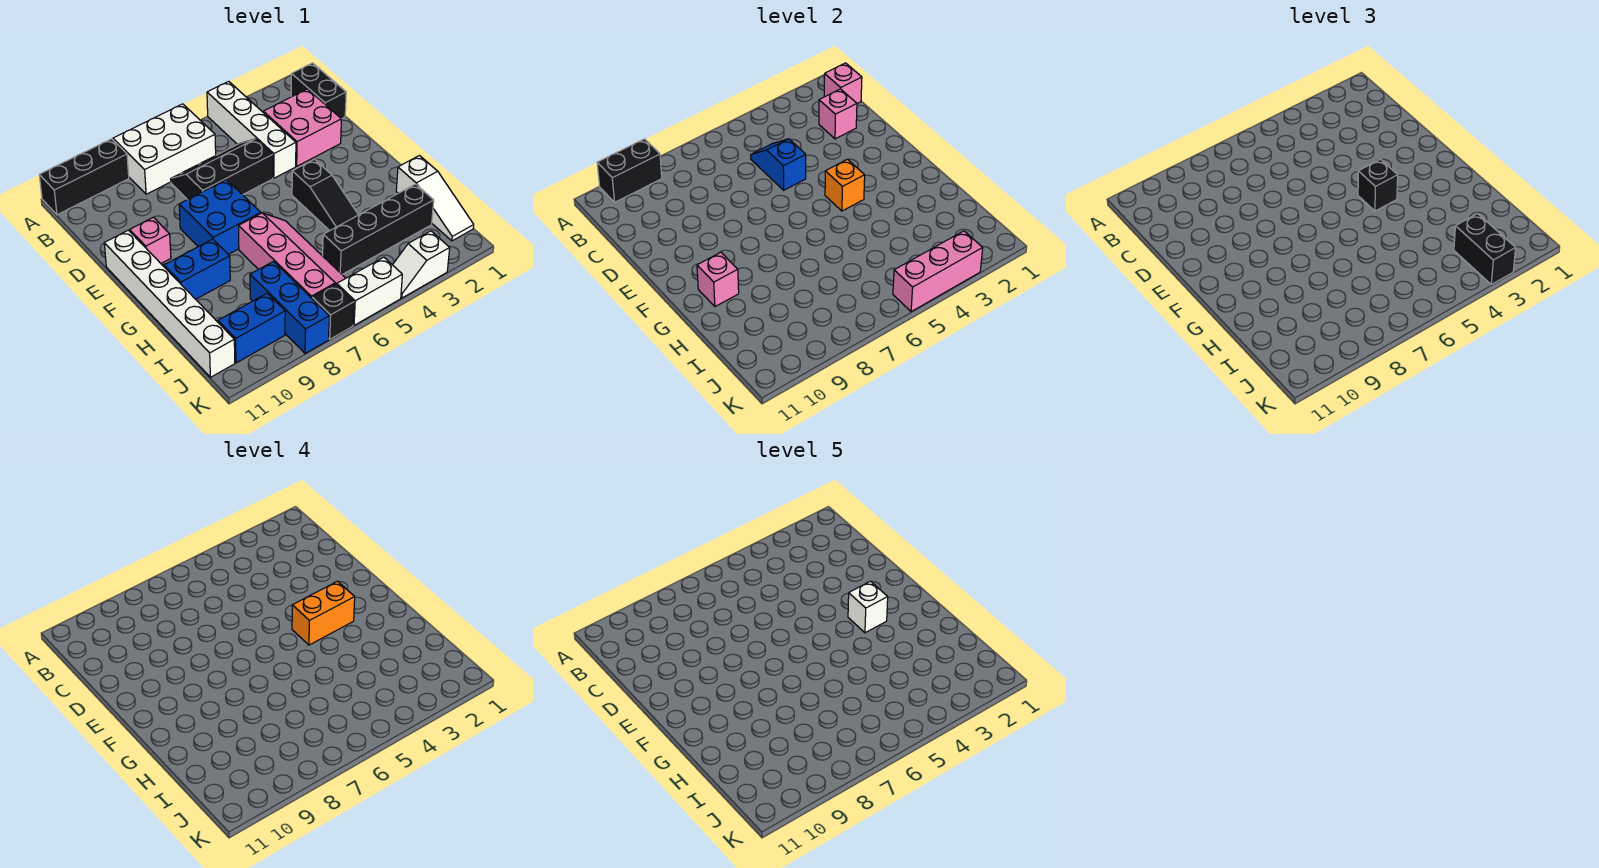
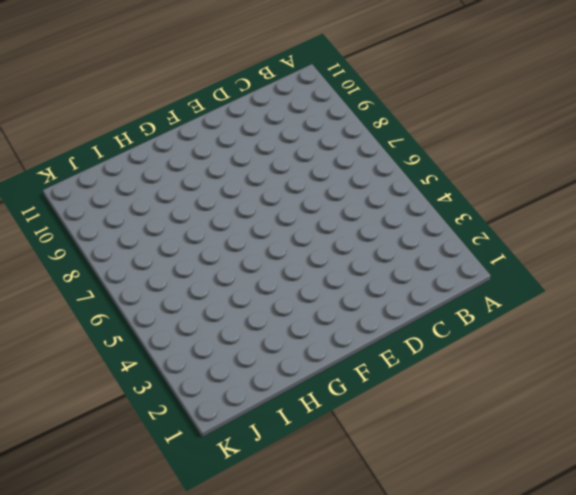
none -> white 1x4 brick [207,81,296,178]
none -> white 2x3 brick [113,104,216,194]
none -> black 1x3 brick [39,139,129,215]
none -> black 1x2 brick [291,63,346,119]

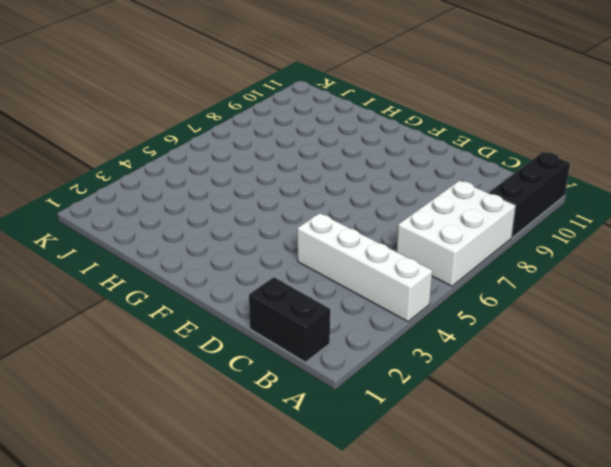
none -> pink 2x2 brick [263,89,341,166]
none -> black 2x3 slope [171,139,273,200]
none -> blue 2x2 brick [179,180,261,254]
none -> pink 1x1 brick [130,217,171,263]

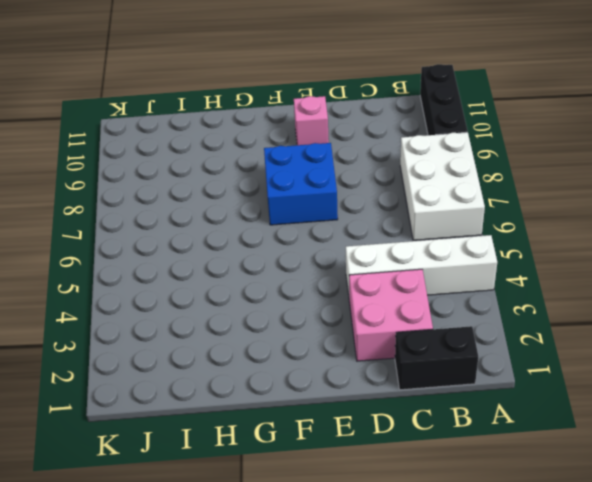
none -> black 2x3 slope [171,139,273,200]
none -> white 1x6 brick [104,230,235,377]
none -> black 1x3 slope [292,159,358,231]
none -> pink 2x4 slope [239,213,346,298]

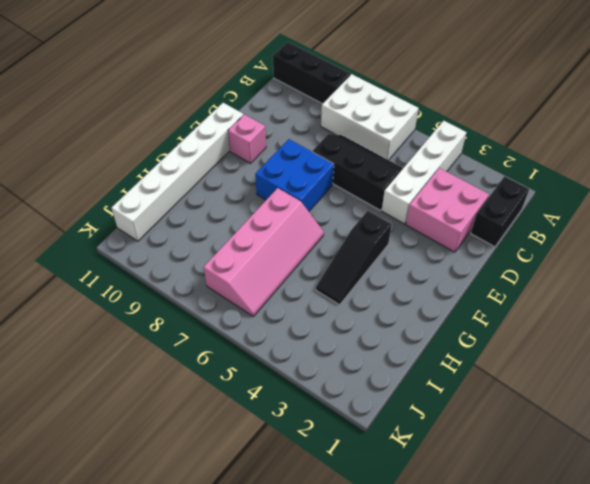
none -> blue 1x2 brick [164,239,230,299]
none -> white 1x3 slope [396,156,474,241]
none -> black 1x4 brick [323,184,434,274]
none -> blue 1x3 brick [250,262,329,353]

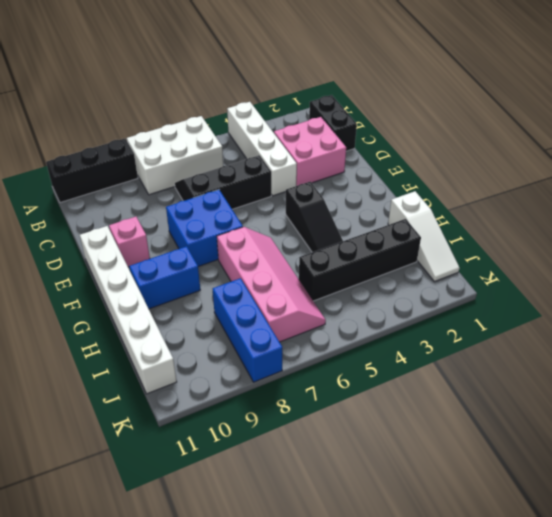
none -> blue 1x2 brick [218,293,285,363]
none -> white 1x2 slope [393,231,450,298]
none -> white 1x2 brick [337,257,402,325]
none -> black 1x1 brick [312,284,354,339]

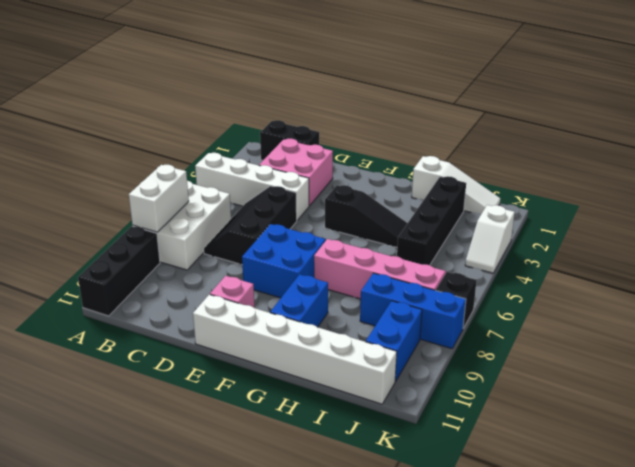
white 1x2 brick [129,165,189,232] -> white 1x2 brick moved to [337,257,402,325]
none -> black 1x2 brick [597,139,662,202]
none -> pink 1x1 brick [824,63,862,104]
none -> pink 1x1 brick [819,89,857,139]
none -> blue 1x2 slope [751,139,806,190]

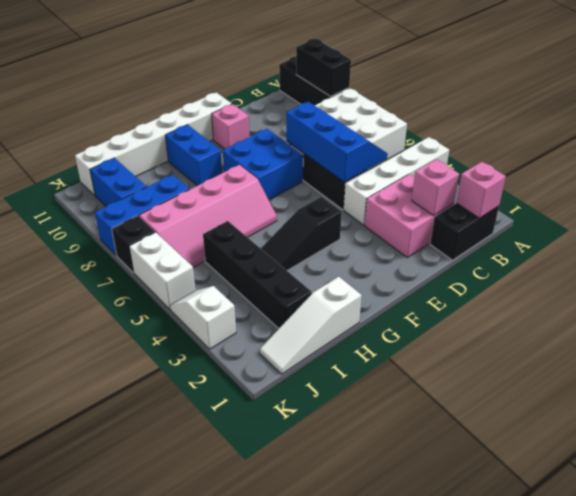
blue 2x3 slope [286,102,388,182] -> blue 1x2 slope [751,139,806,190]
none -> orange 1x1 brick [825,159,865,211]
none -> pink 1x1 brick [697,252,739,307]
none -> pink 1x3 brick [893,231,983,312]
none -> black 1x1 brick [1358,159,1398,211]

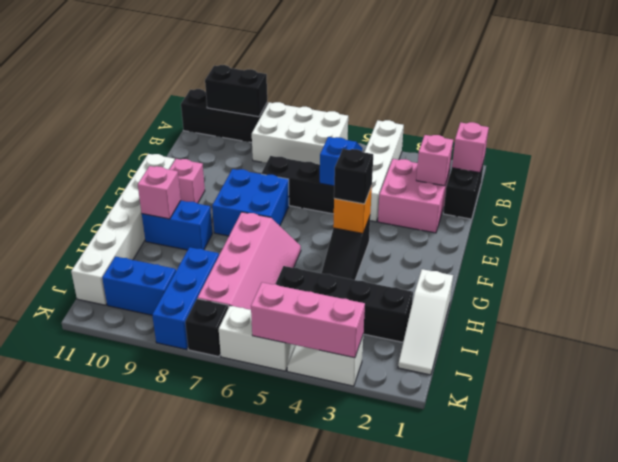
none -> black 1x2 brick [1454,214,1516,284]
none -> orange 1x2 brick [292,581,355,645]
none -> white 1x1 brick [848,581,888,633]

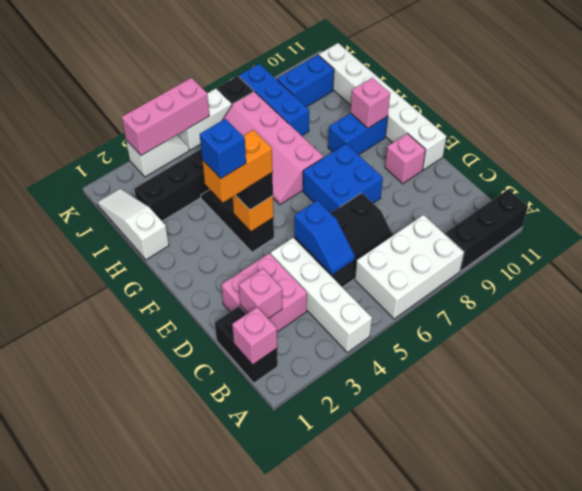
blue 1x1 brick [200,119,246,178] -> white 1x1 brick [848,581,888,633]
none -> black 1x2 brick [597,139,662,202]
none -> black 1x2 brick [1454,214,1516,284]

